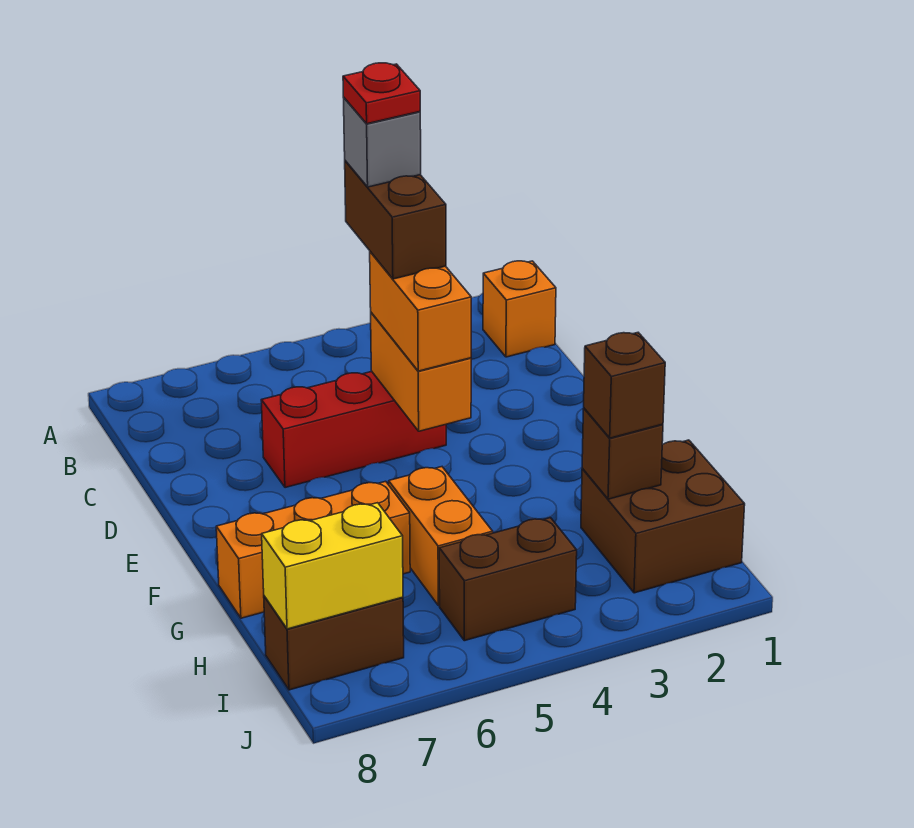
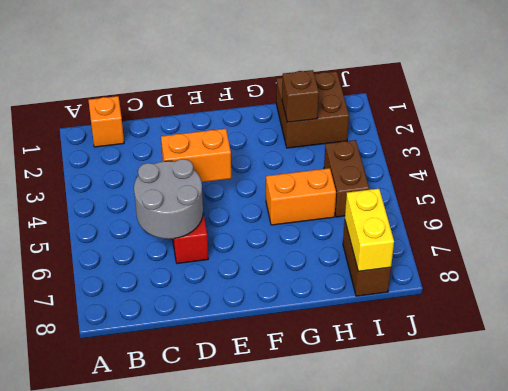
grey 2x2 round brick [134,159,203,239] -> none
none -> orange 1x3 brick [216,481,410,618]
none -> orange 1x2 brick [370,252,471,371]
none -> brown 1x1 brick [584,333,665,438]

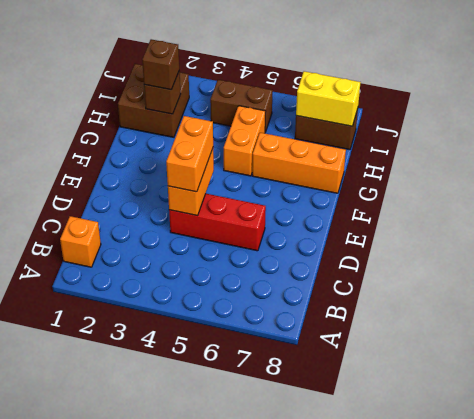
none -> brown 1x2 brick [345,161,446,279]
none -> grey 1x1 brick [344,98,421,187]
none -> red 1x1 plate [343,63,420,124]

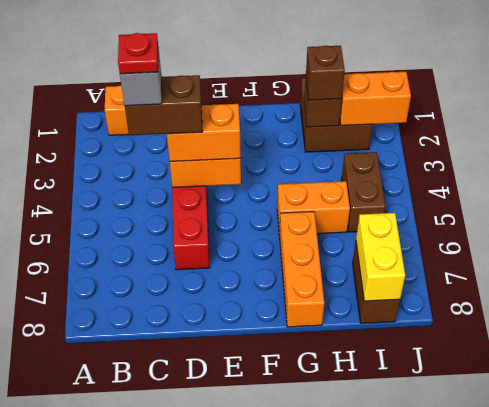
orange 1x2 brick [340,72,411,126] -> none

